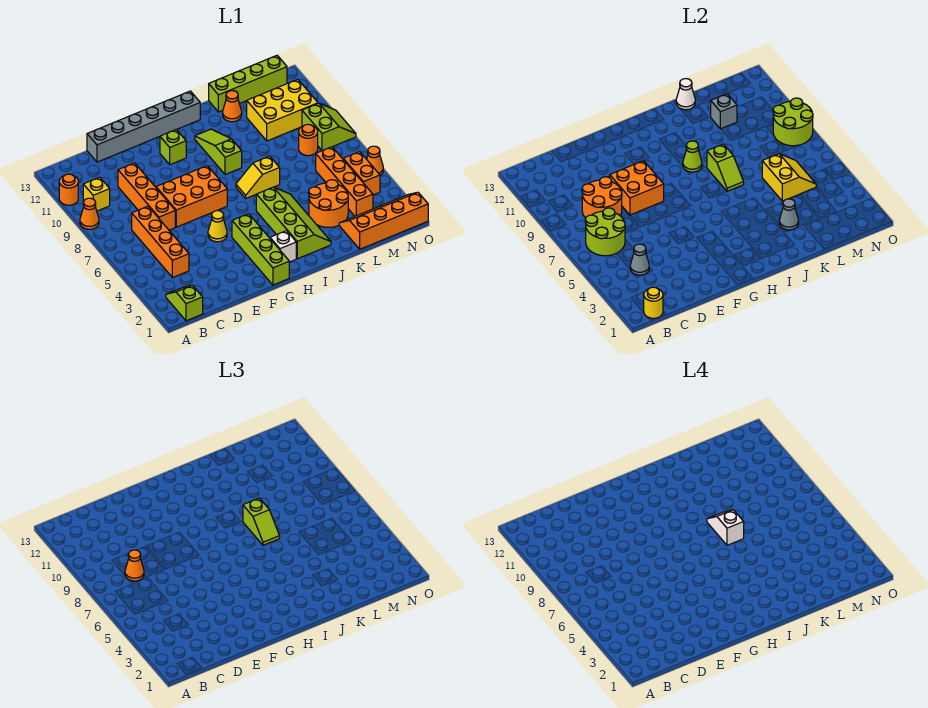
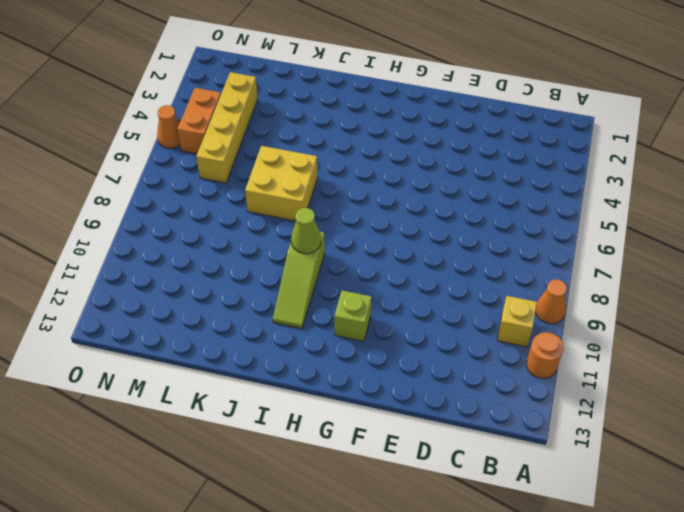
yellow 2x2 brick [245,146,318,221] -> yellow 1x2 slope [236,156,280,198]
yellow 1x4 brick [196,72,258,183] -> orange 1x4 brick [316,147,373,216]
none -> lime 1x2 slope [166,285,203,321]
none -> orange 1x4 brick [132,206,189,278]
none -> orange 1x4 brick [118,163,175,230]
none -> grey 1x6 brick [87,91,200,162]

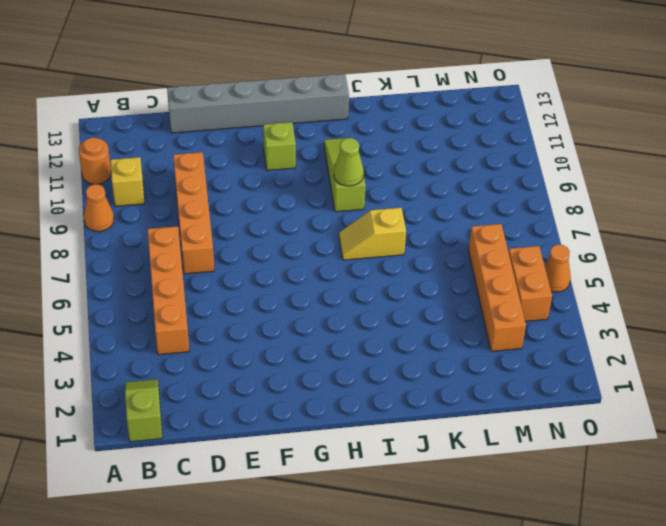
none -> orange 2x3 brick [156,166,227,227]
none -> yellow 1x1 cone [208,211,227,242]
none -> lime 1x4 brick [232,214,289,285]
none -> white 1x1 brick [270,231,296,262]

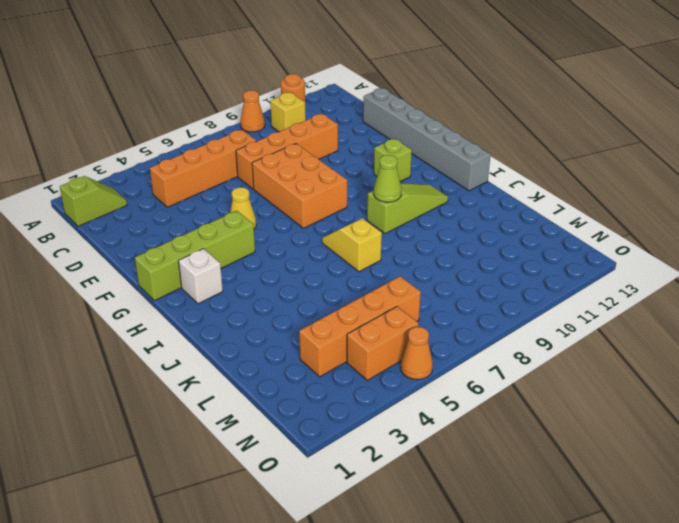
none -> lime 2x4 slope [256,187,331,259]
none -> orange 2x2 round brick [309,180,348,227]
none -> orange 1x1 cone [223,91,242,122]
none -> lime 1x4 brick [209,56,287,112]

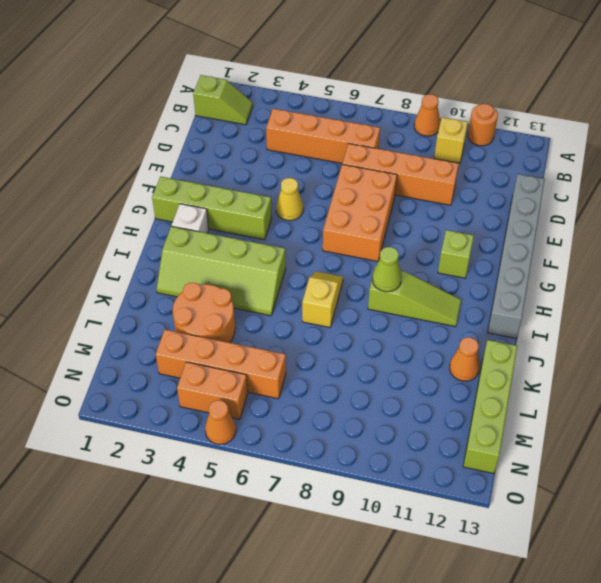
none -> orange 2x4 slope [339,192,428,249]
none -> yellow 2x3 brick [247,79,318,141]
none -> orange 1x1 round brick [299,124,318,156]
none -> lime 2x2 slope [302,103,356,151]

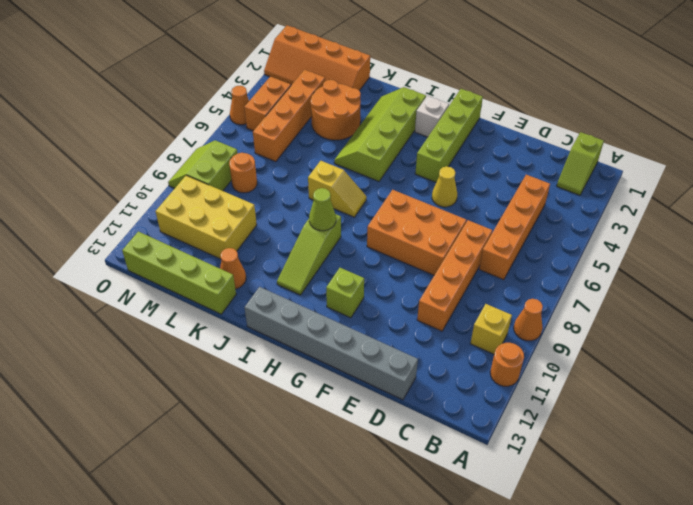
none -> yellow 1x1 round brick [644,287,663,318]
none -> lime 2x2 round brick [585,208,625,256]
none -> grey 1x1 cone [630,244,649,275]
none -> orange 2x2 round brick [582,177,622,218]

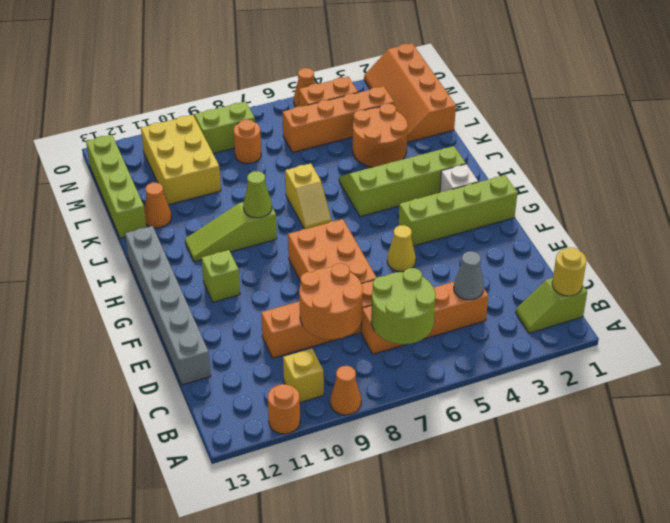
none -> orange 2x2 brick [610,161,664,215]
none -> lime 1x2 slope [707,144,744,191]
none -> grey 1x1 cone [779,199,799,230]
none -> white 1x1 cone [676,79,695,110]

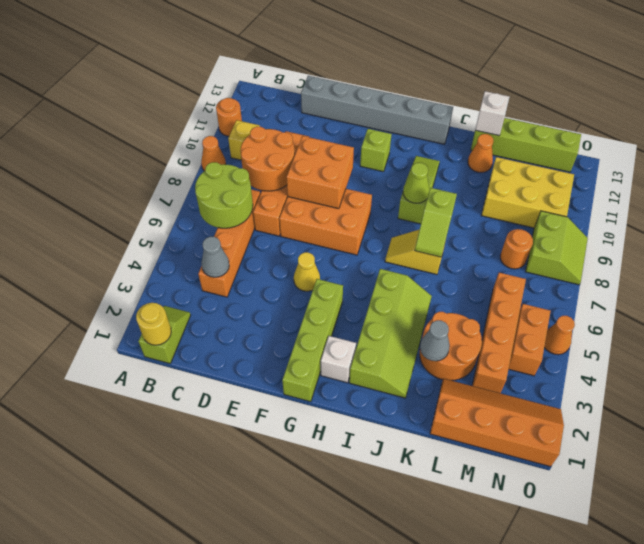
white 1x1 brick [475,91,509,136] -> white 1x1 cone [676,79,695,110]
none -> yellow 2x2 slope [762,154,816,201]
none -> grey 1x1 brick [711,94,737,129]
none -> lime 2x2 round brick [773,98,813,146]
none -> orange 1x1 cone [125,550,144,581]

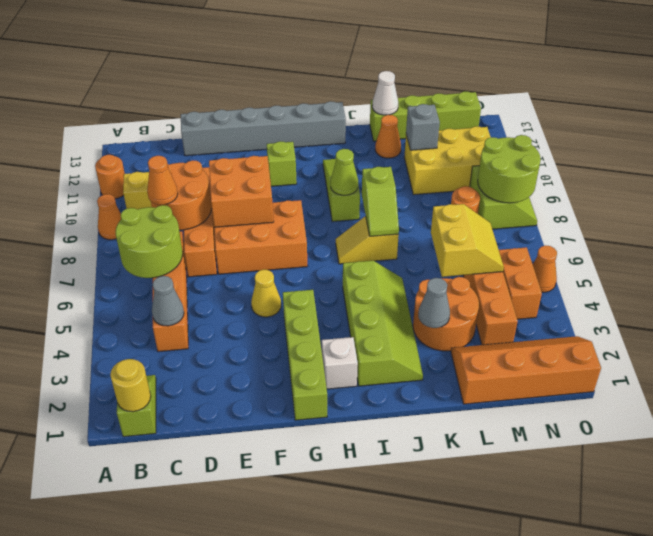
none -> lime 1x2 slope [243,498,280,545]
none -> white 1x2 slope [707,510,744,545]

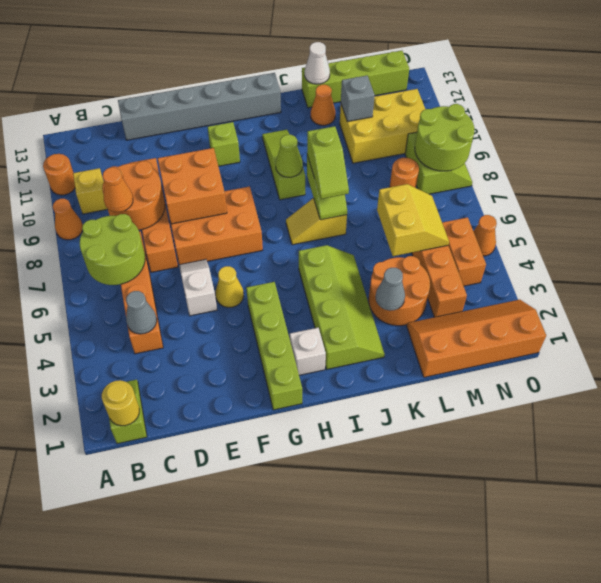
white 1x2 slope [179,259,217,316] -> white 1x2 slope moved to [707,510,744,545]

